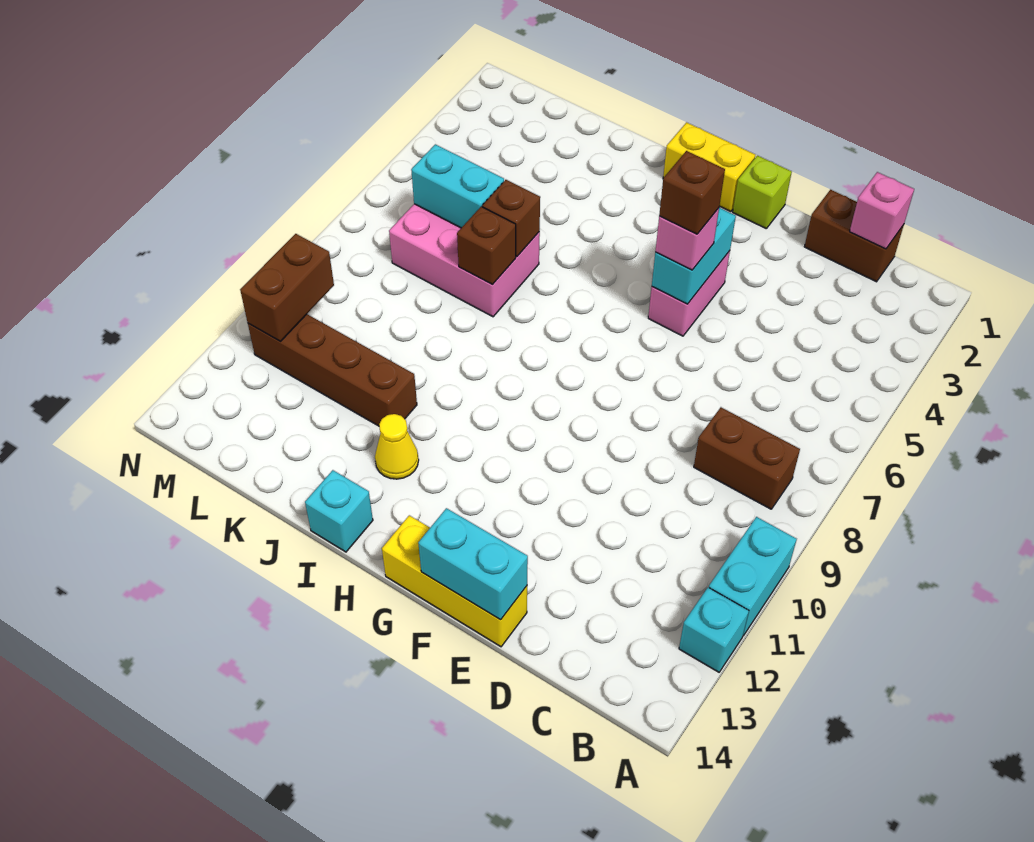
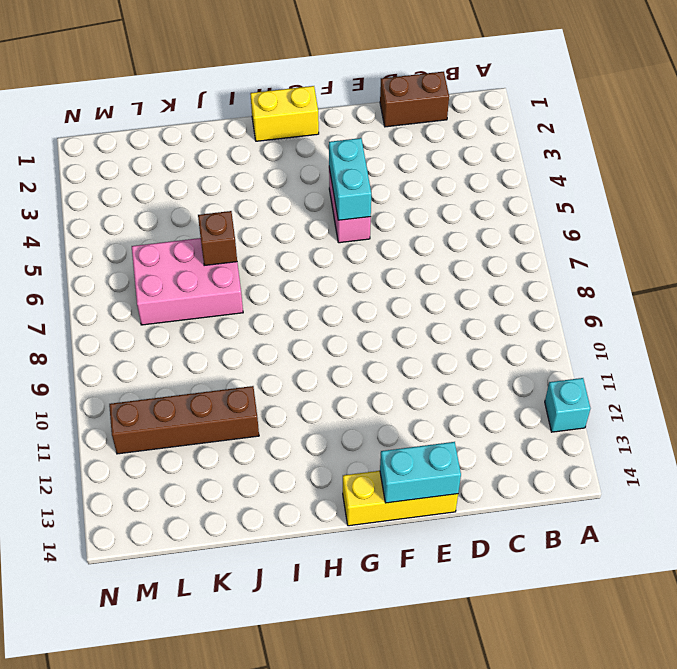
none -> cyan 1x2 brick [709,517,797,636]
none -> brown 1x2 brick [694,407,800,509]
none -> lime 1x1 brick [733,156,792,228]

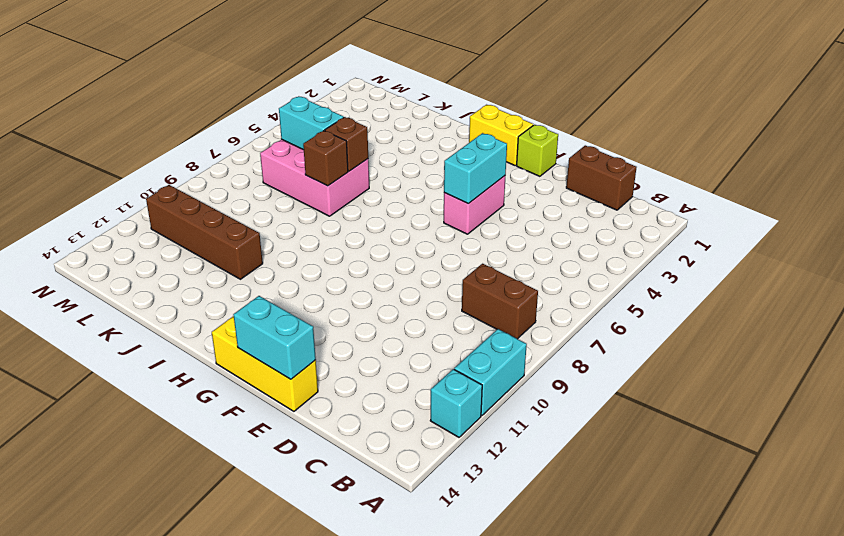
none -> yellow 1x1 cone [375,414,419,479]
none -> cyan 1x1 brick [305,470,373,552]
none -> pink 1x1 brick [850,172,914,249]

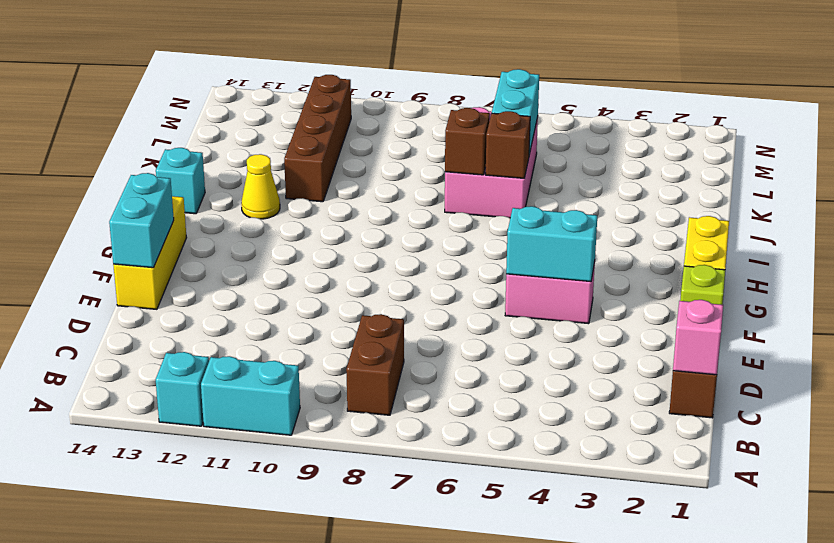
none -> brown 1x2 brick [240,234,334,342]
none -> pink 1x1 brick [655,208,719,270]
none -> brown 1x1 brick [659,151,725,234]

